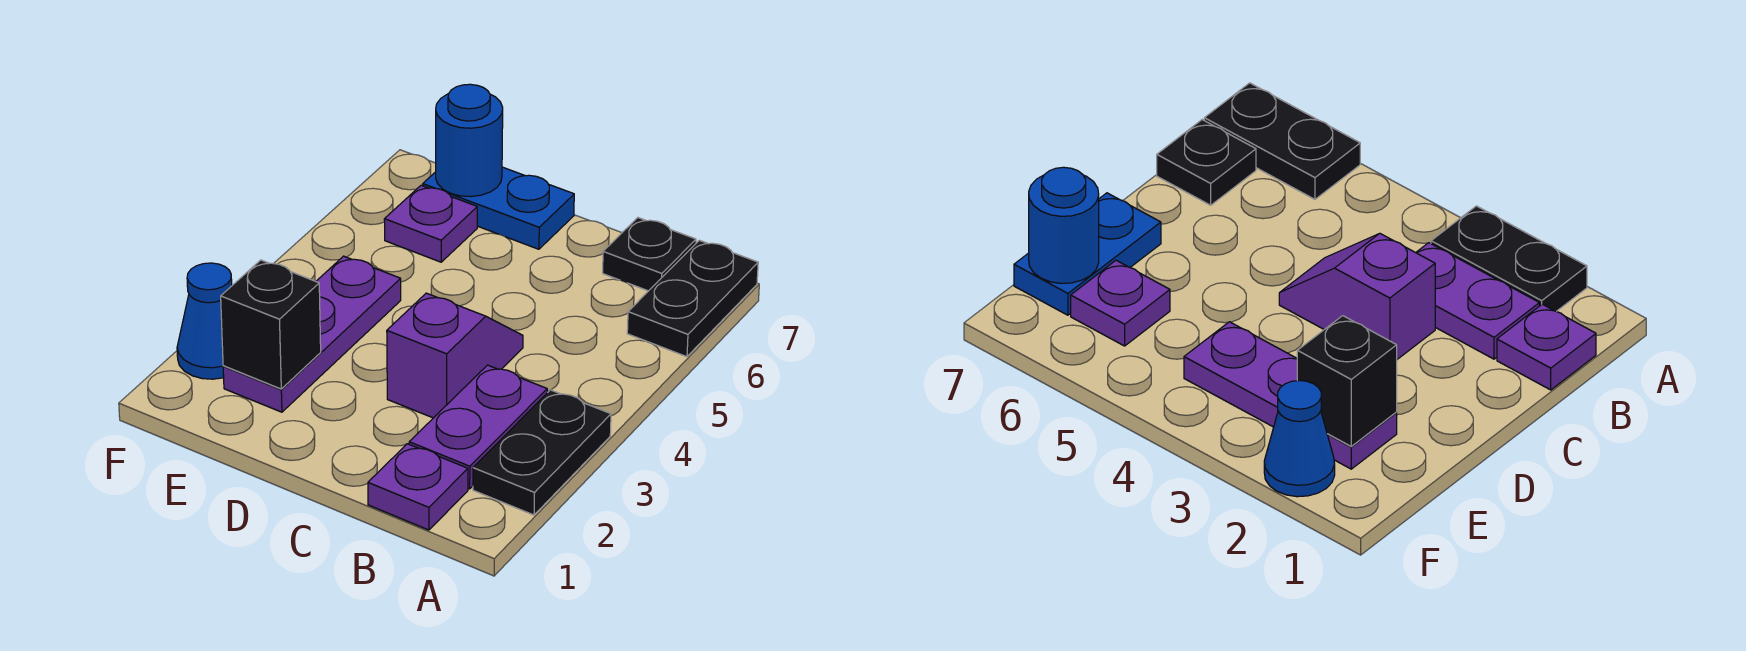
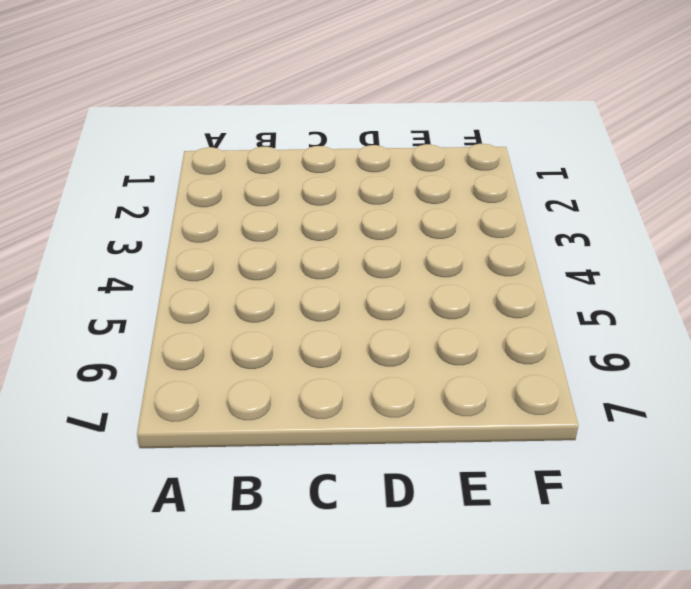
none -> black 1x2 plate [473,390,611,515]
none -> black 1x2 plate [627,240,758,357]
none -> purple 1x1 plate [368,444,468,530]

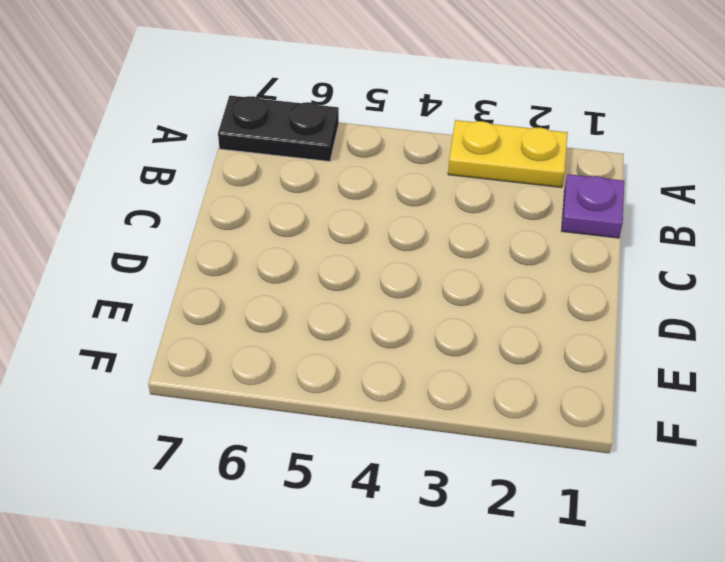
yellow 1x2 plate [448,120,568,188] -> black 1x2 plate [473,390,611,515]
none -> purple 1x2 plate [409,365,547,489]
none -> black 1x1 plate [603,218,696,291]
none -> purple 1x2 slope [387,293,523,418]

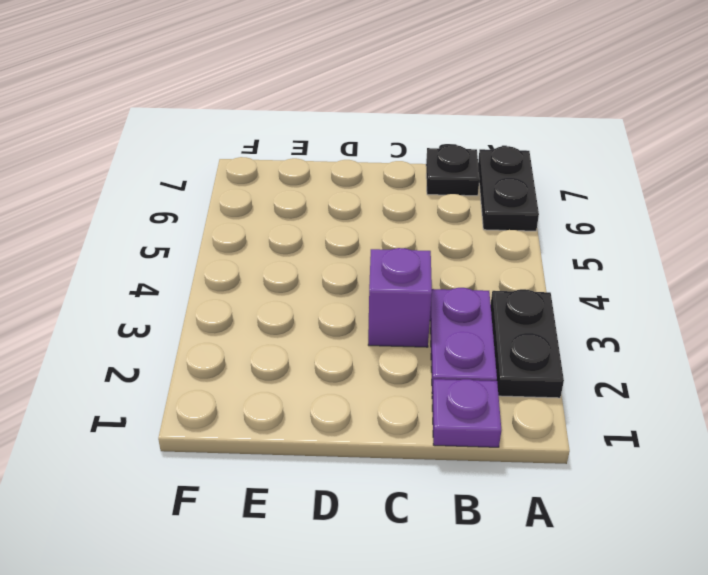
none -> blue 1x2 plate [423,167,574,249]
none -> purple 1x3 plate [223,256,401,412]
none -> purple 1x1 plate [384,185,477,262]

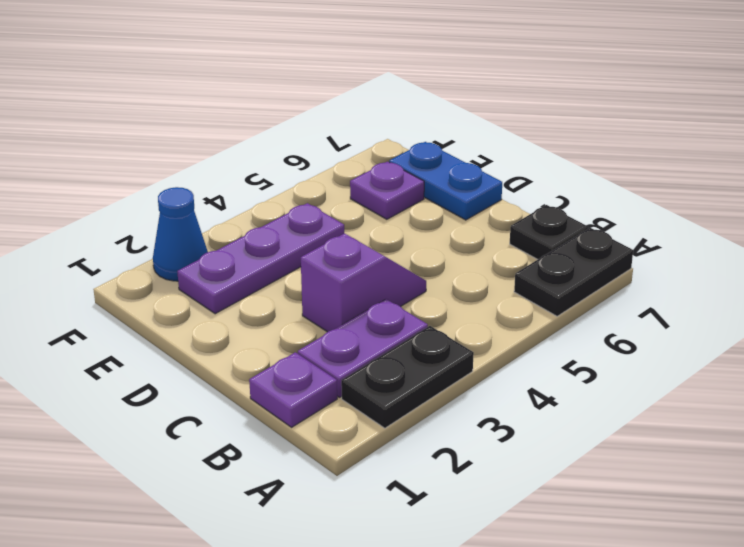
none -> black 1x1 brick [221,260,321,389]
none -> blue 1x1 round brick [436,84,503,197]

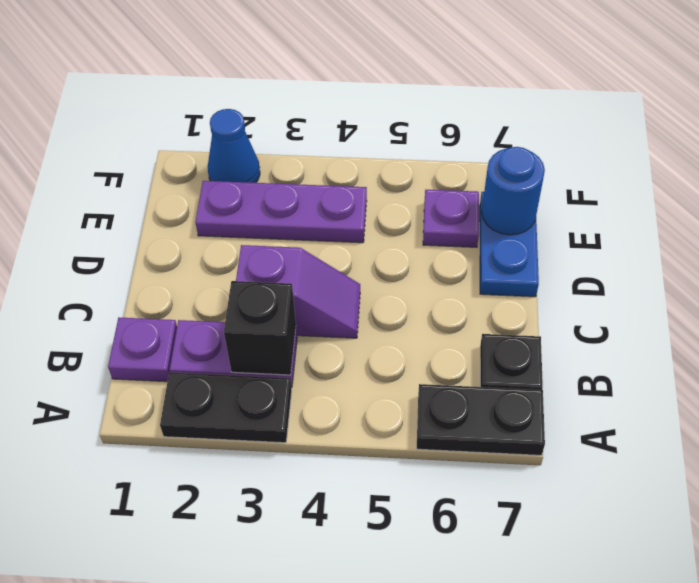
black 1x1 brick [224,281,296,375] -> black 1x1 brick moved to [221,260,321,389]

